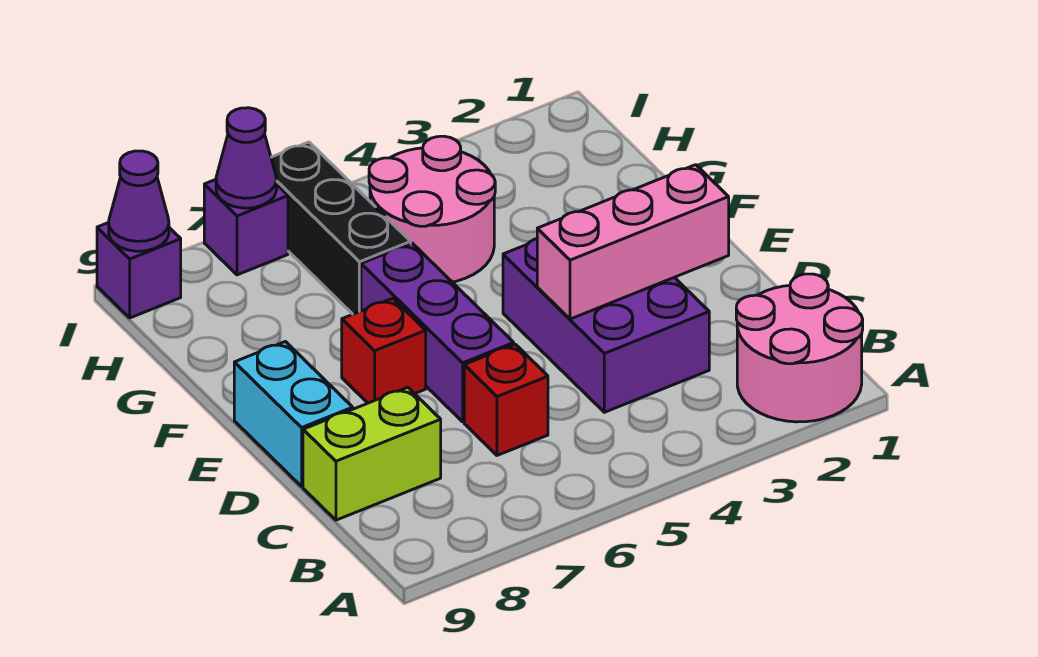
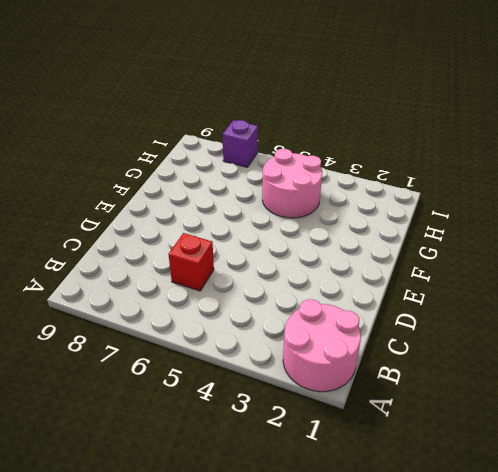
none -> purple 2x3 brick [503,239,709,412]
none -> lime 1x2 brick [303,387,441,520]
none -> purple 1x3 brick [361,243,514,422]

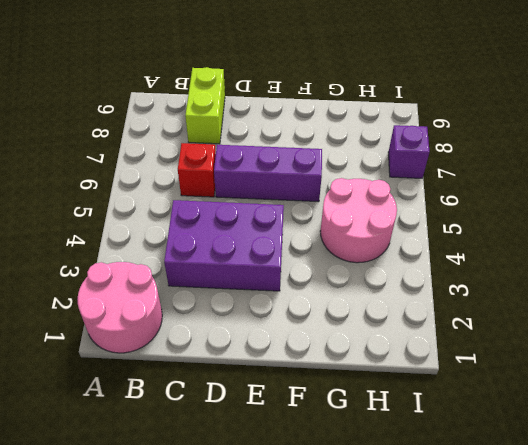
none -> cyan 1x2 brick [234,342,353,486]
none -> red 1x1 brick [342,298,426,403]
none -> black 1x3 brick [271,142,411,314]

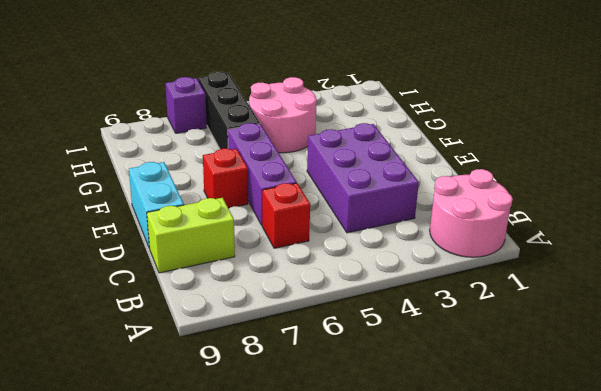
none -> purple 1x1 brick [97,223,181,318]
none -> pink 1x3 brick [537,165,729,319]
none -> purple 1x1 cone [216,108,277,208]

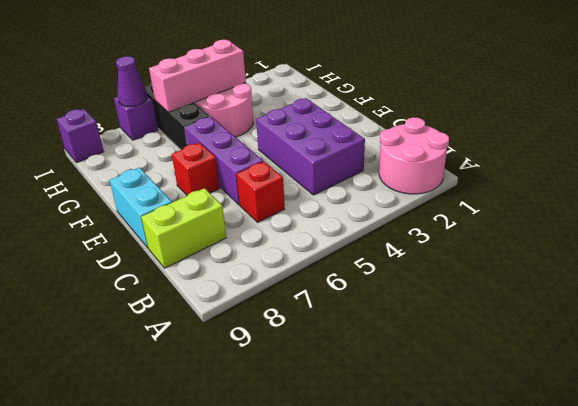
pink 1x3 brick [149,40,246,112] -> pink 1x3 brick moved to [537,165,729,319]
none -> purple 1x1 cone [109,151,169,251]

